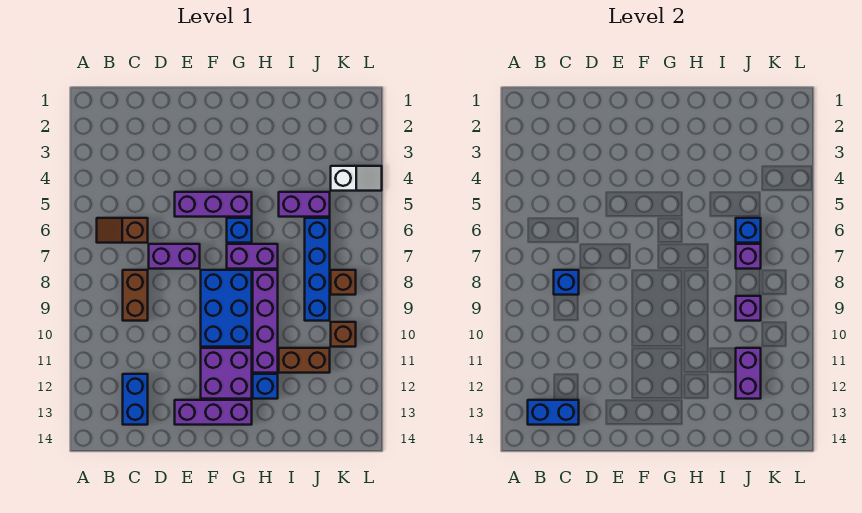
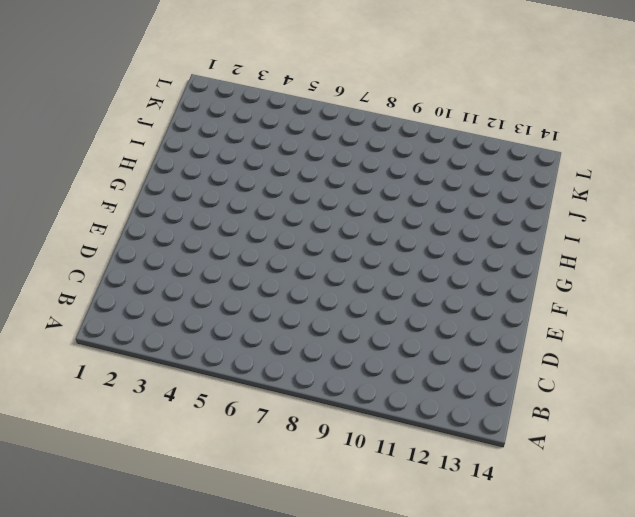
none -> brown 1x2 slope [97,218,148,243]
none -> brown 1x2 brick [123,270,148,321]
none -> blue 1x2 brick [123,374,148,425]

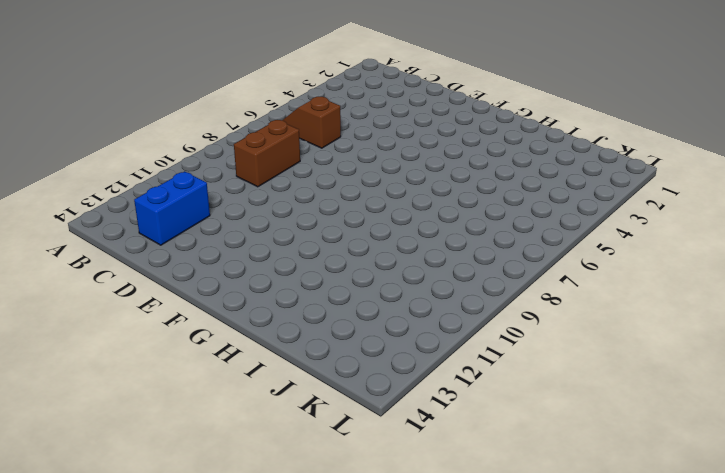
none -> purple 1x2 brick [149,244,200,269]
none -> purple 1x3 brick [175,192,252,217]
none -> purple 1x3 brick [175,400,252,425]

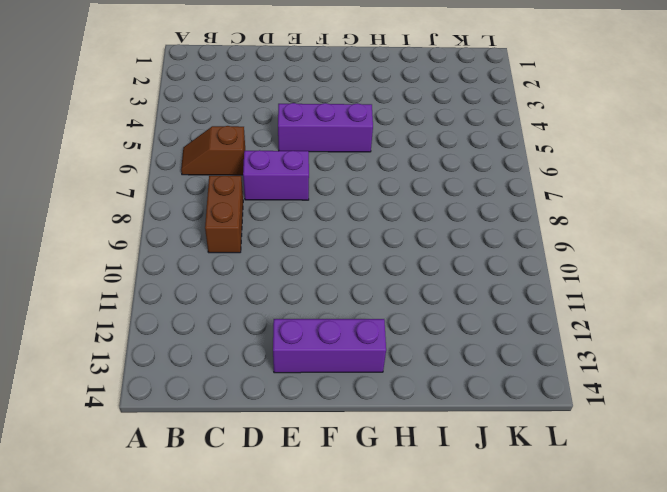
none -> blue 1x2 brick [123,374,148,425]
none -> blue 2x3 brick [201,270,252,347]
none -> purple 2x2 brick [201,348,252,399]

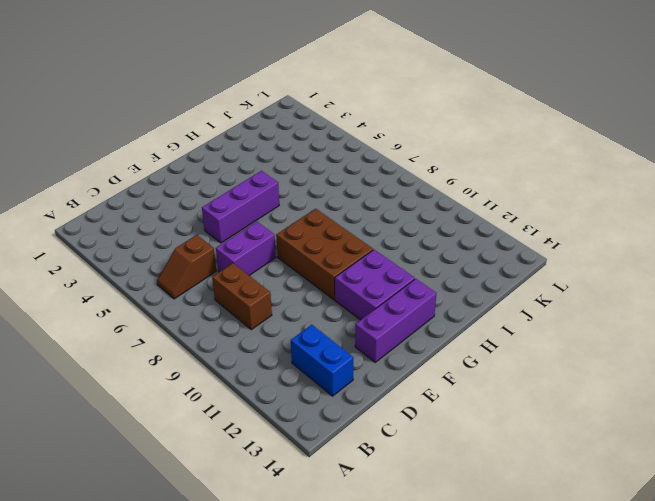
brown 2x3 brick [276,209,373,300] -> blue 2x3 brick [201,270,252,347]
none -> blue 1x1 brick [227,218,252,243]
none -> purple 1x2 brick [227,244,278,269]
none -> purple 1x4 brick [253,270,278,373]

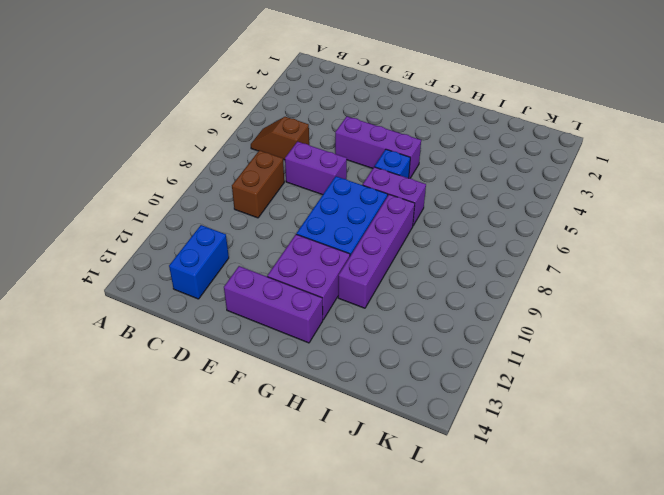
none -> blue 1x1 brick [253,374,278,399]
none -> purple 1x2 brick [279,192,330,217]
none -> brown 1x2 brick [279,348,330,373]

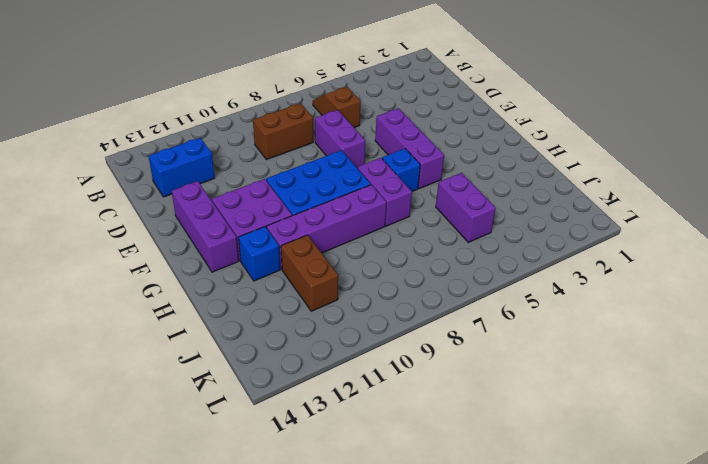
none -> blue 1x4 brick [305,218,330,321]
none -> white 1x2 slope [331,166,382,191]
none -> brown 1x1 brick [331,270,356,295]

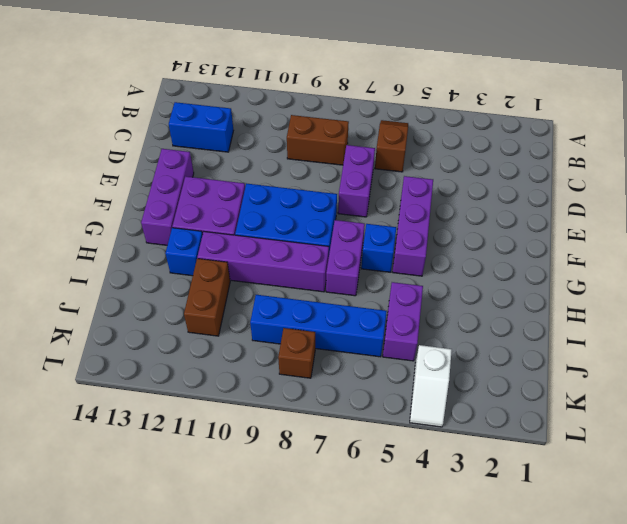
none -> brown 1x1 brick [331,322,356,347]
none -> blue 1x2 brick [528,400,579,425]
none -> blue 1x1 brick [554,270,579,295]

